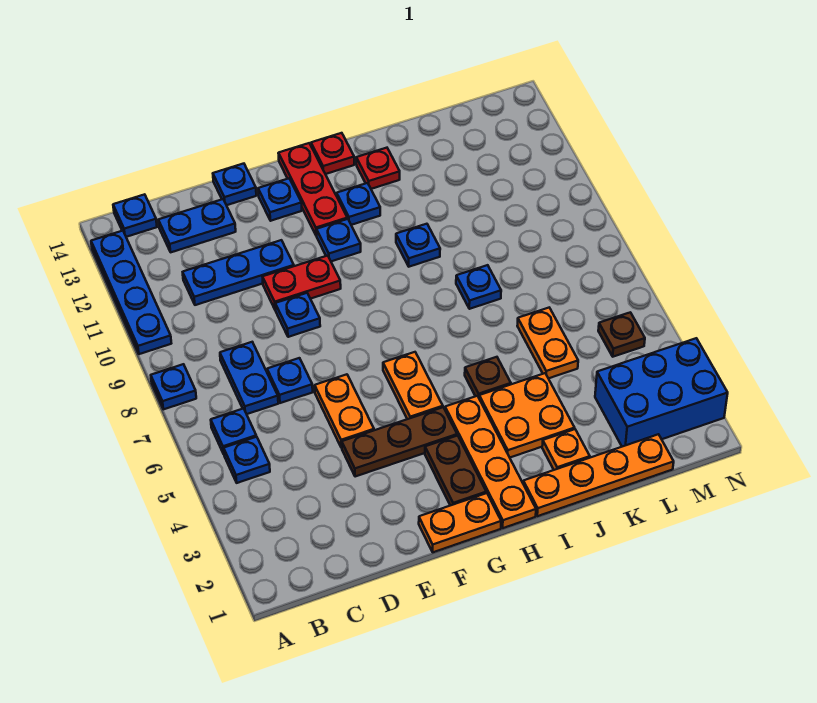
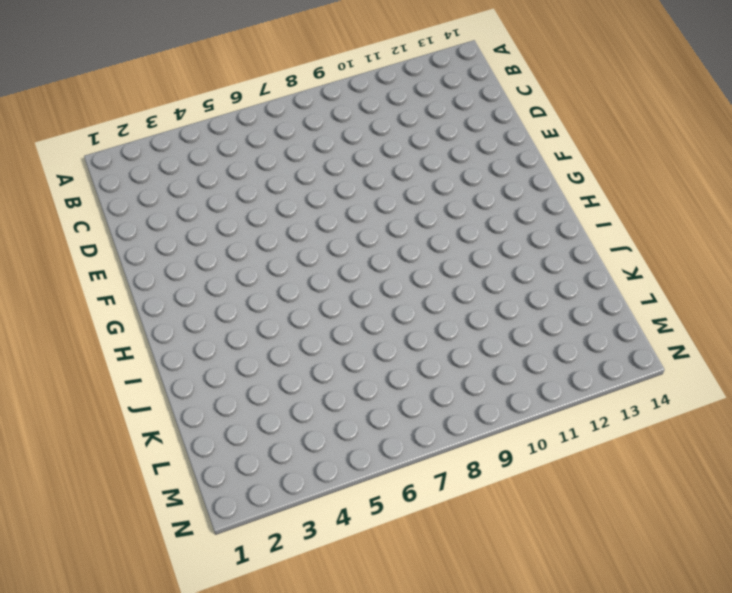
none -> blue 1x1 plate [151,364,196,409]
none -> blue 1x4 plate [91,231,171,354]
none -> blue 1x1 plate [224,437,270,483]
none -> blue 1x1 plate [211,408,256,454]

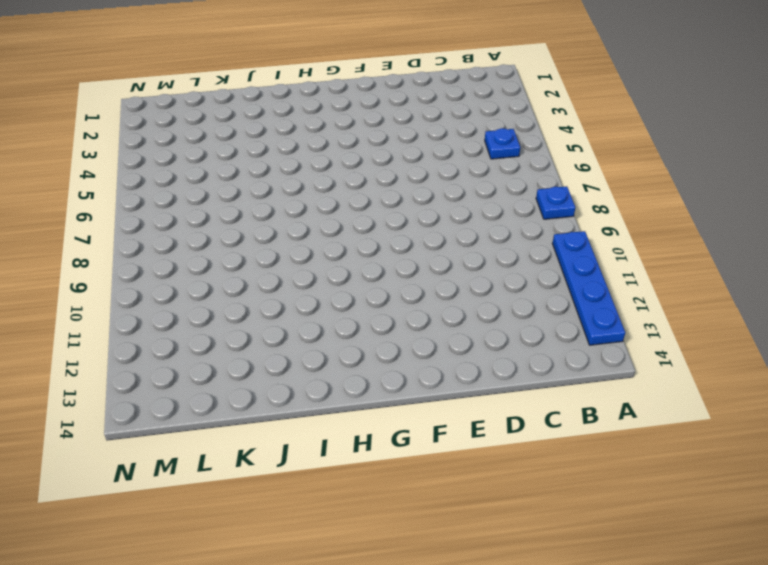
none -> blue 1x1 plate [211,408,256,454]
none -> blue 1x1 plate [113,194,157,237]
none -> blue 1x2 plate [220,342,278,414]
none -> blue 1x3 plate [183,240,294,305]

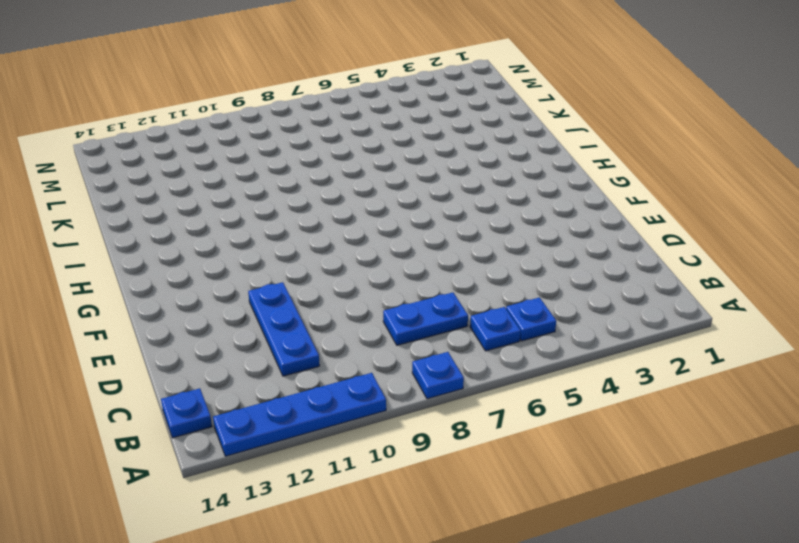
none -> blue 1x2 plate [158,199,236,252]
none -> blue 1x1 plate [267,358,313,403]
none -> brown 1x3 plate [342,407,457,477]
none -> orange 1x2 plate [315,374,374,448]

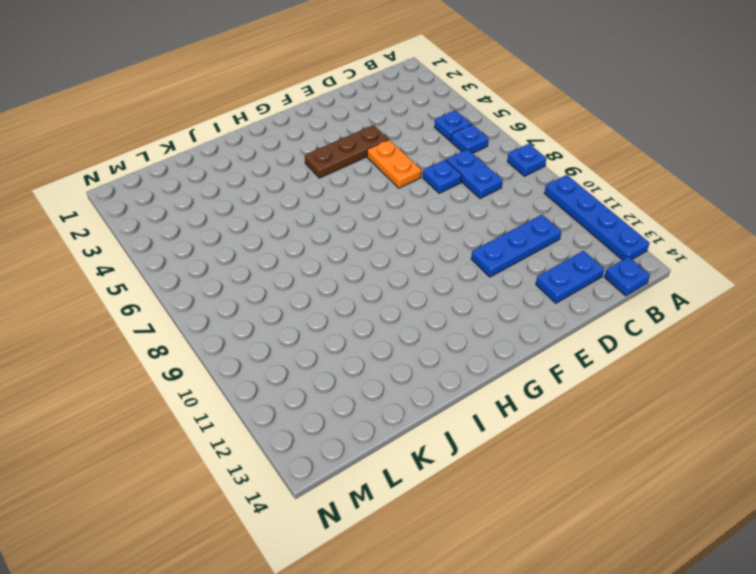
none -> blue 1x1 plate [275,293,320,337]
none -> red 1x2 plate [263,256,341,310]
none -> blue 1x1 plate [213,164,256,205]
none -> orange 1x2 plate [419,493,501,552]

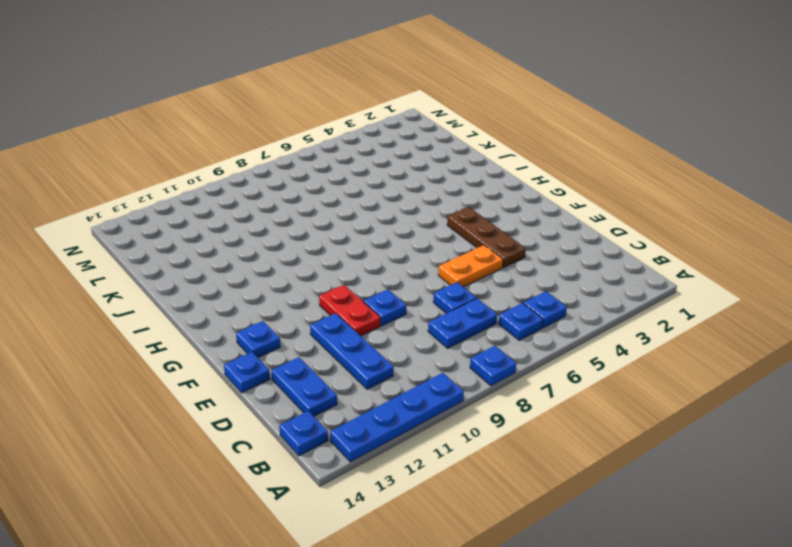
none -> orange 1x2 plate [419,493,501,552]
none -> brown 1x2 plate [425,436,486,506]
none -> orange 1x2 plate [383,352,443,419]
none -> blue 1x1 plate [317,219,361,261]

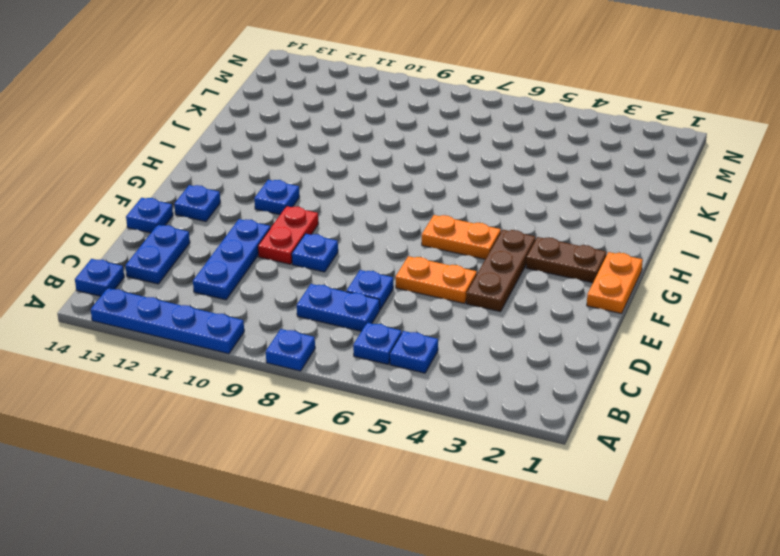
none -> red 1x3 plate [278,143,347,236]
none -> orange 1x4 plate [445,396,536,528]
none -> blue 1x1 plate [337,183,380,225]
none -> red 1x1 plate [311,133,354,174]

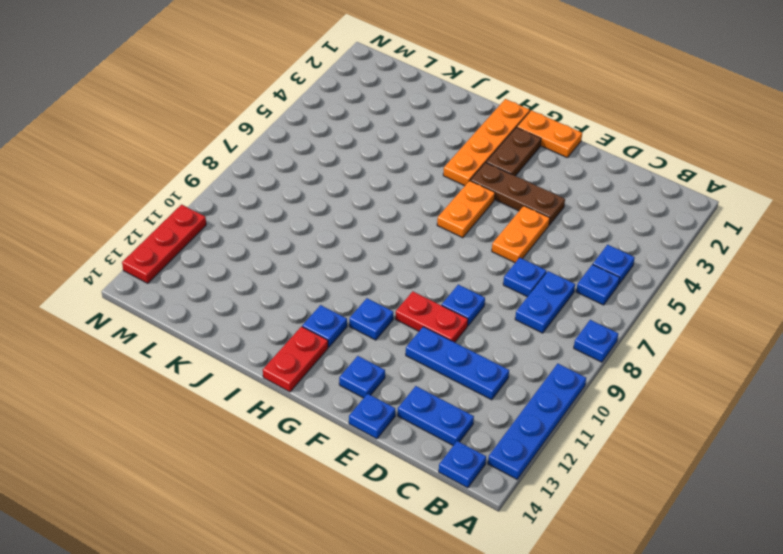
red 1x2 plate [263,327,328,392] -> red 1x1 plate [311,133,354,174]
red 1x3 plate [122,205,206,283] -> red 1x3 plate moved to [278,143,347,236]
none -> orange 1x4 plate [523,434,674,516]
none -> orange 2x2 plate [479,373,575,457]
none -> brown 1x1 plate [465,357,511,397]
none -> blue 1x1 plate [396,224,440,267]

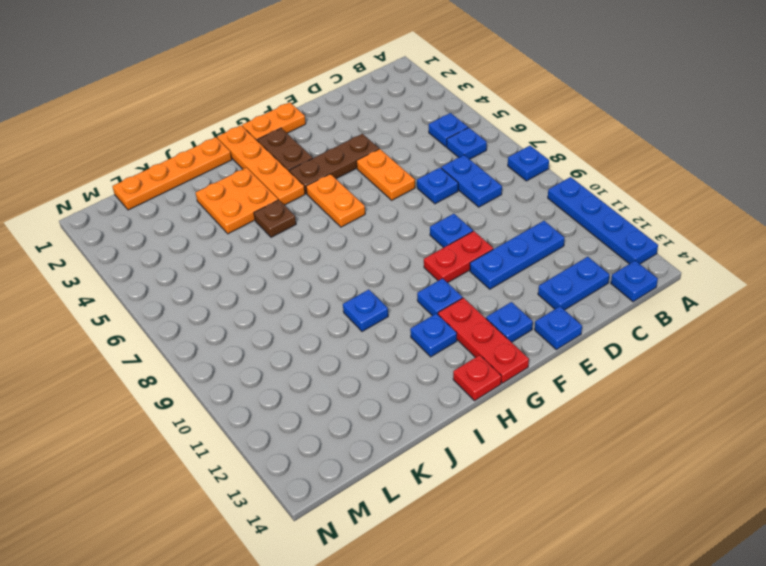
none -> red 1x1 plate [356,148,400,189]
none -> orange 1x1 plate [542,429,590,470]
none -> blue 1x1 plate [456,265,501,309]
none -> orange 1x2 plate [517,308,578,378]

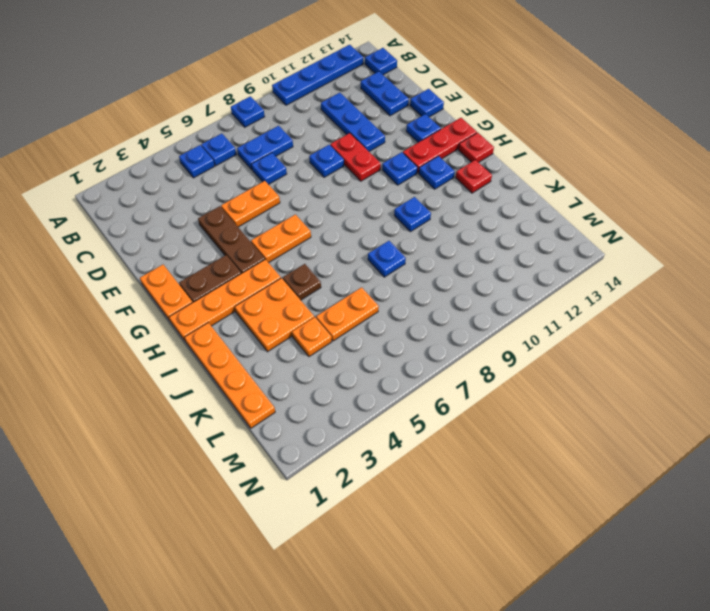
orange 1x1 plate [292,317,332,357] -> orange 1x1 plate moved to [542,429,590,470]
none -> blue 2x3 brick [595,338,728,447]
none -> brown 1x1 plate [598,312,645,357]

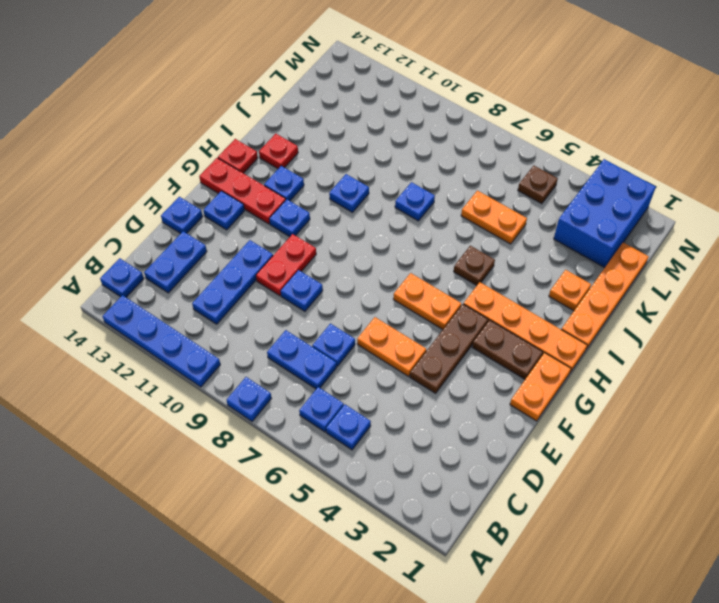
none -> orange 2x2 plate [479,373,575,457]

